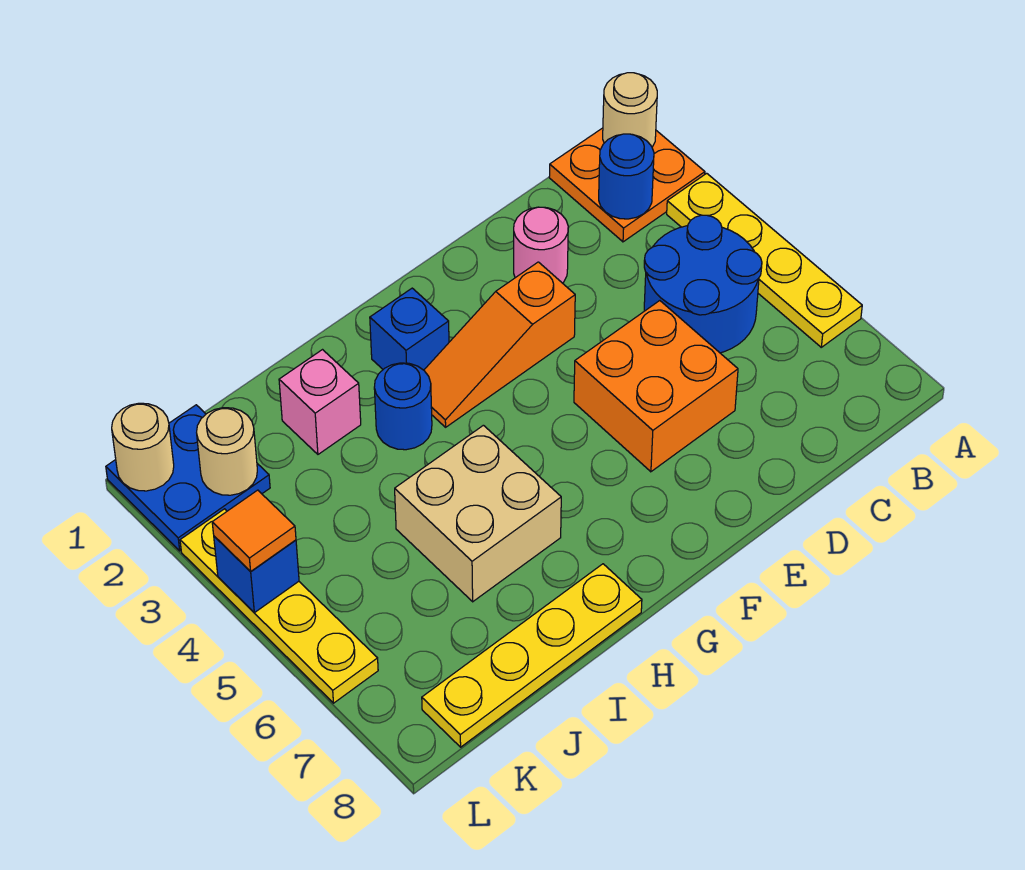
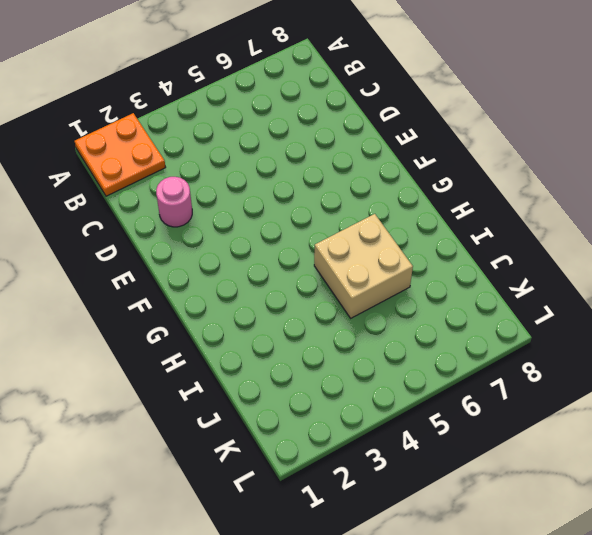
none -> yellow 1x4 plate [667,173,862,347]
none -> blue 2x2 round brick [644,215,762,353]
none -> orange 2x2 brick [574,301,738,472]

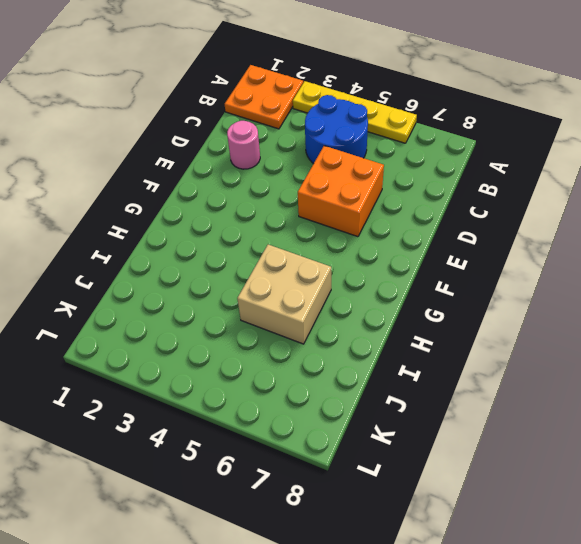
none -> orange 1x3 slope [424,262,575,427]
none -> blue 1x1 brick [370,288,449,370]
none -> blue 1x1 round brick [374,363,432,450]

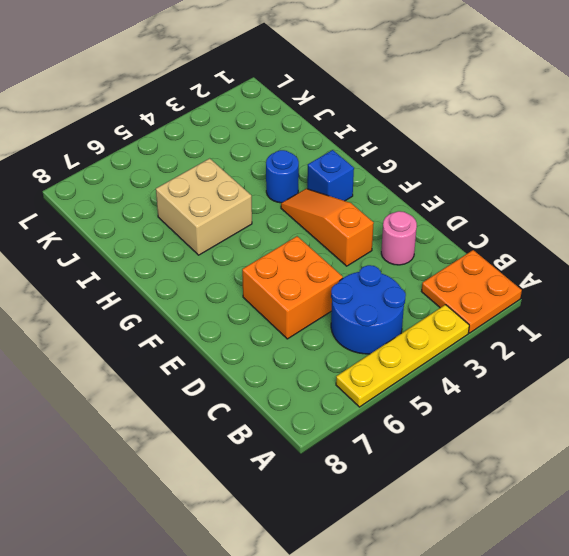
none -> yellow 1x4 plate [422,564,642,747]
none -> pink 1x1 brick [279,350,361,454]
none -> blue 2x2 plate [106,405,270,551]

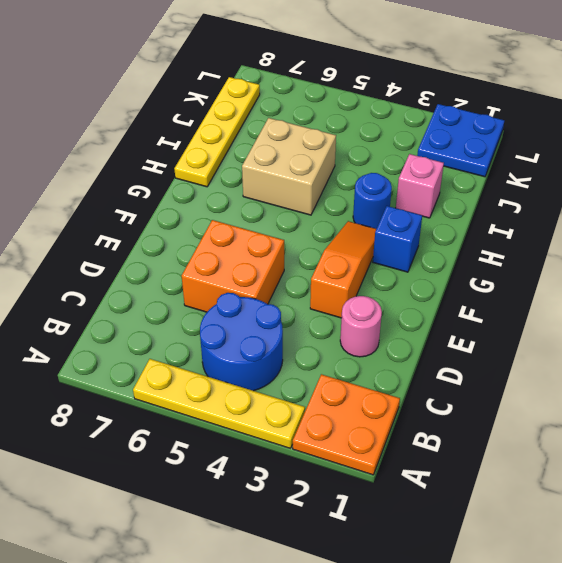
none -> yellow 1x4 plate [180,509,378,703]
none -> tan 1x1 round brick [603,73,657,147]
none -> blue 1x1 round brick [599,134,654,219]

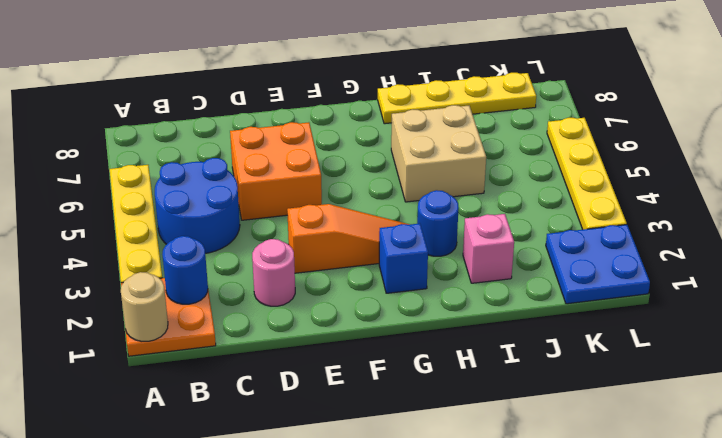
none -> tan 1x1 round brick [197,408,257,495]
none -> tan 1x1 round brick [112,403,174,491]
none -> blue 1x1 brick [214,536,299,613]

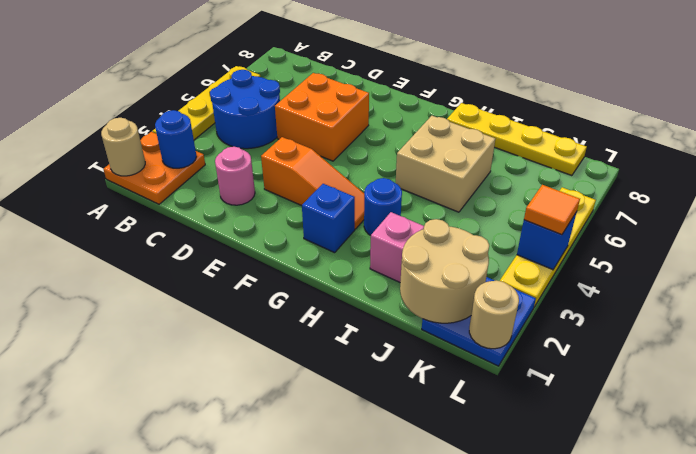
tan 2x2 round brick [400,219,489,323] -> tan 1x1 round brick [197,408,257,495]

